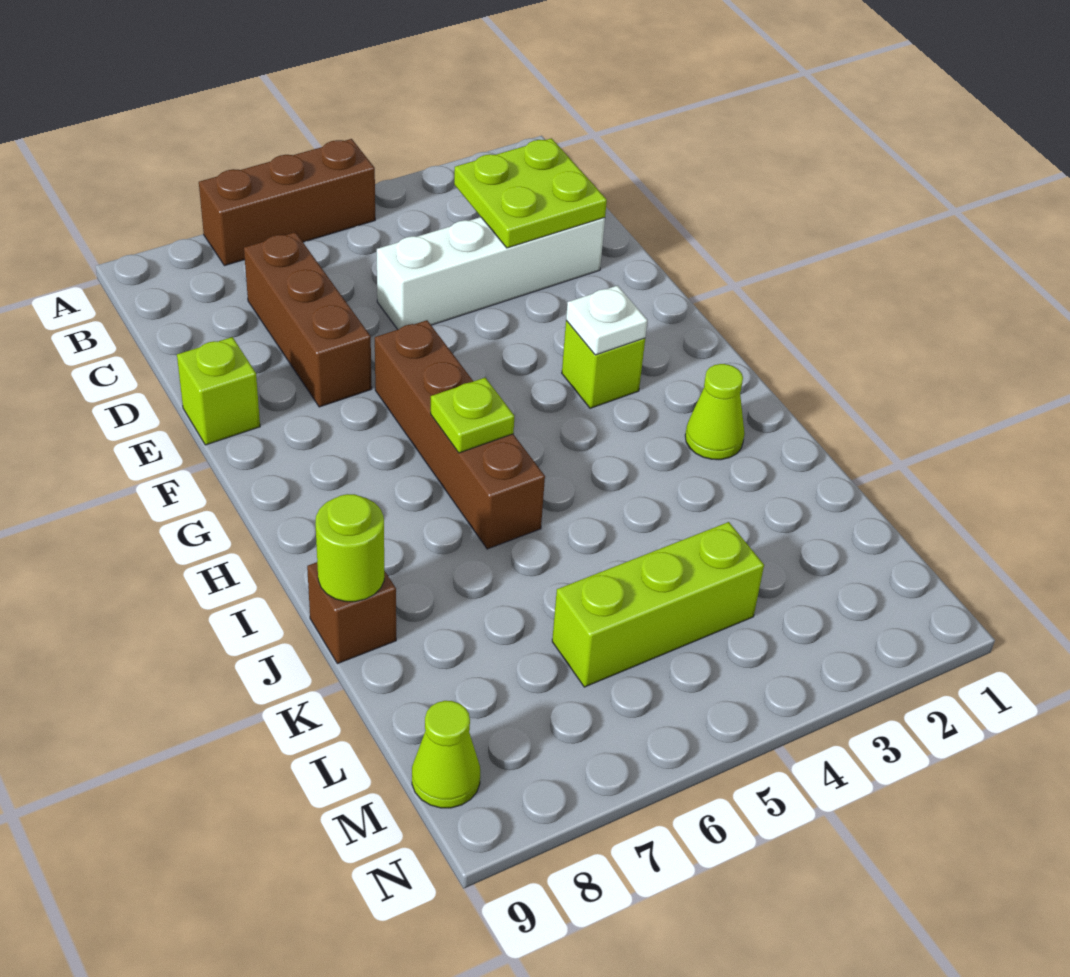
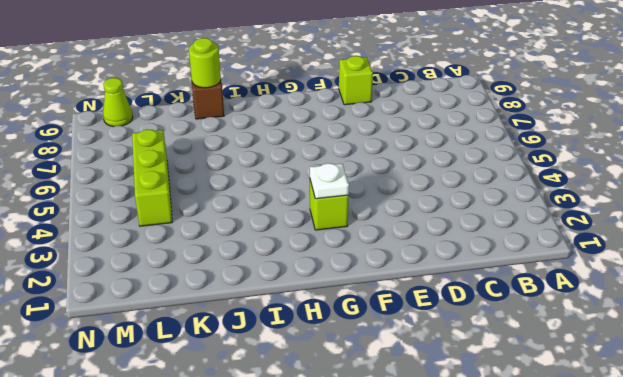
none -> brown 1x3 brick [199,139,375,266]
none -> brown 1x3 brick [244,232,372,407]
none -> white 1x4 brick [377,217,605,330]

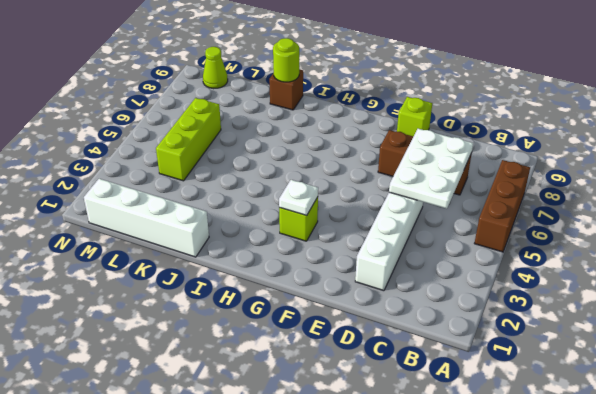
white 2x3 plate [389,129,473,209] -> none
white 1x4 brick [84,179,209,257] -> none
none -> brown 1x4 brick [375,320,545,549]
none -> lime 1x1 cone [685,364,745,460]
none -> lime 2x2 plate [454,138,607,248]

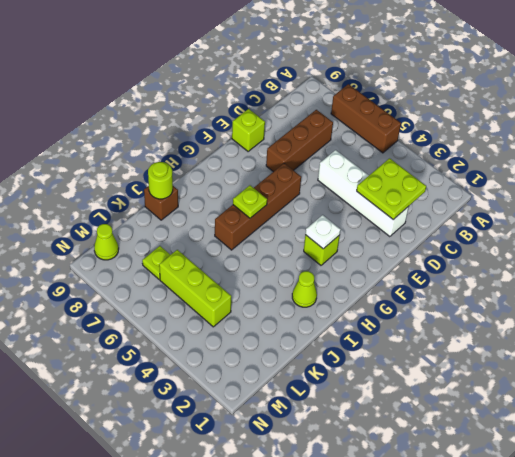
lime 1x1 plate [142,246,170,279] -> none

